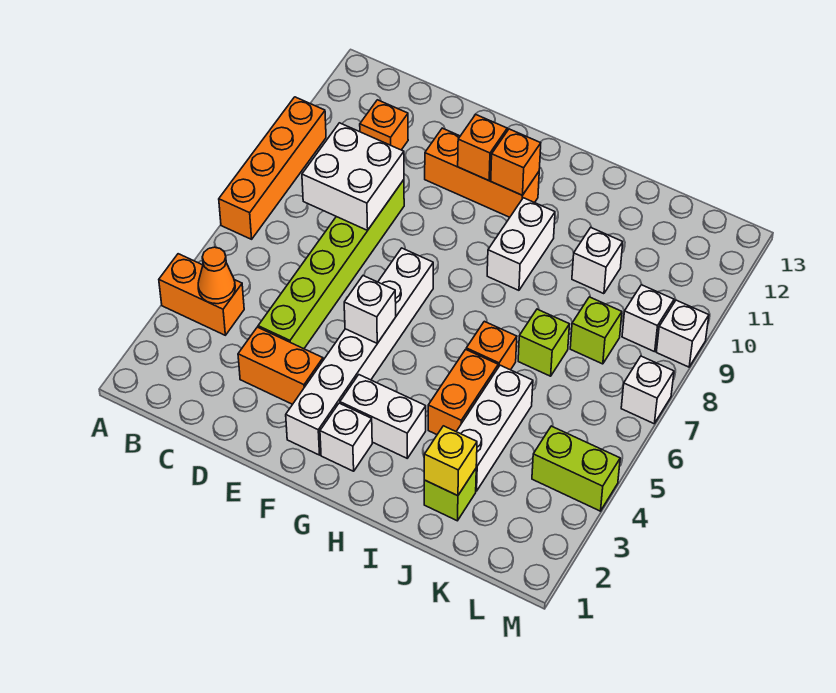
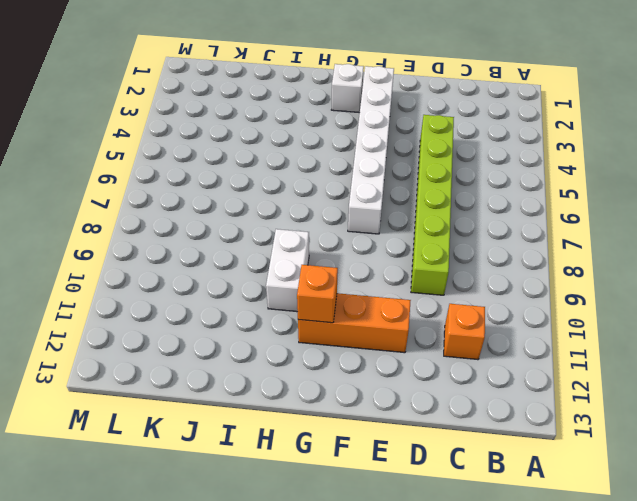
none -> orange 1x2 brick [159,254,244,335]
none -> orange 1x4 brick [219,97,326,239]
none -> orange 1x2 brick [238,327,323,404]

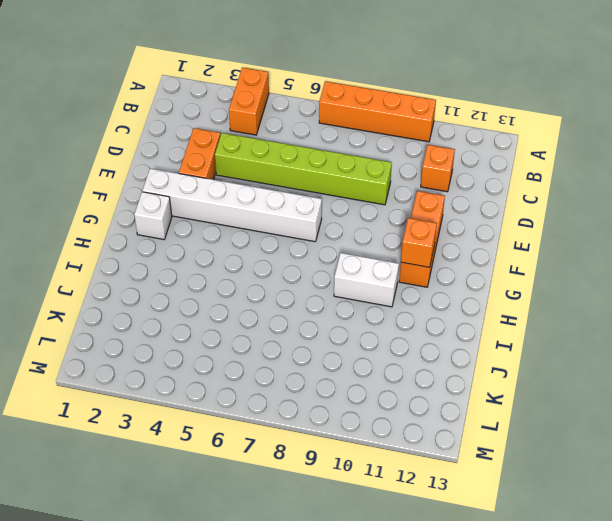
none -> white 1x2 brick [340,375,426,458]
none -> orange 1x2 brick [428,349,498,434]
none -> orange 1x1 brick [466,321,517,370]

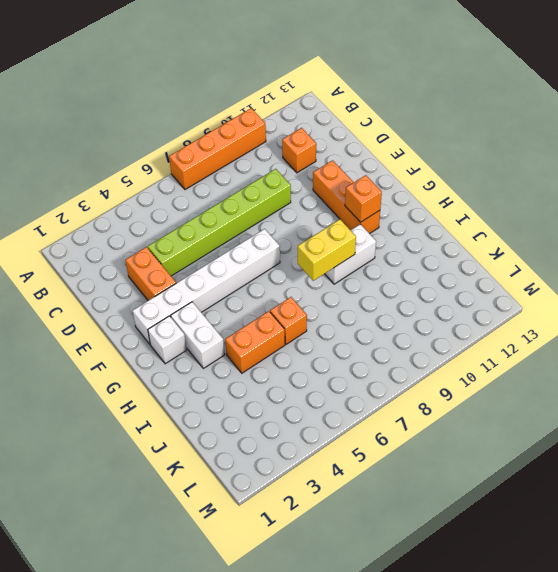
yellow 1x2 brick [298,219,356,281] -> none
none -> orange 1x2 brick [159,254,244,335]
none -> lime 1x1 brick [424,469,476,521]
none -> white 1x3 brick [456,365,533,491]

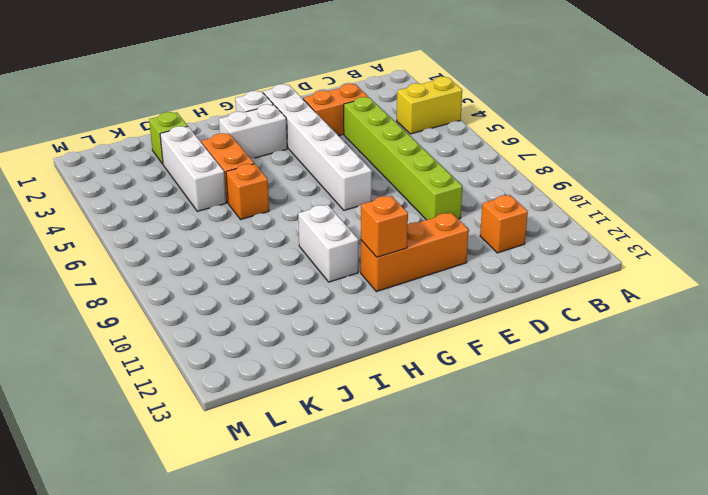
yellow 1x2 brick [397,77,462,134] -> orange 1x2 brick [159,254,244,335]
none -> orange 1x4 brick [219,97,326,239]
none -> lime 1x1 brick [518,309,570,376]
none -> white 1x1 brick [572,228,623,294]

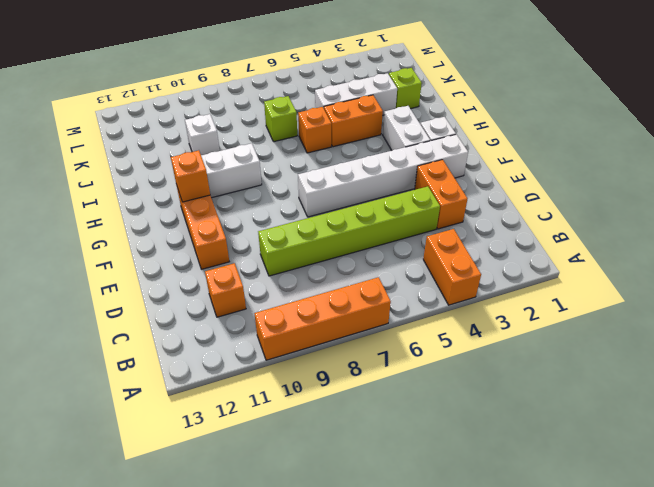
none -> lime 1x1 brick [570,297,622,364]
none -> lime 1x2 brick [532,426,620,511]
none -> white 1x1 brick [622,285,674,352]

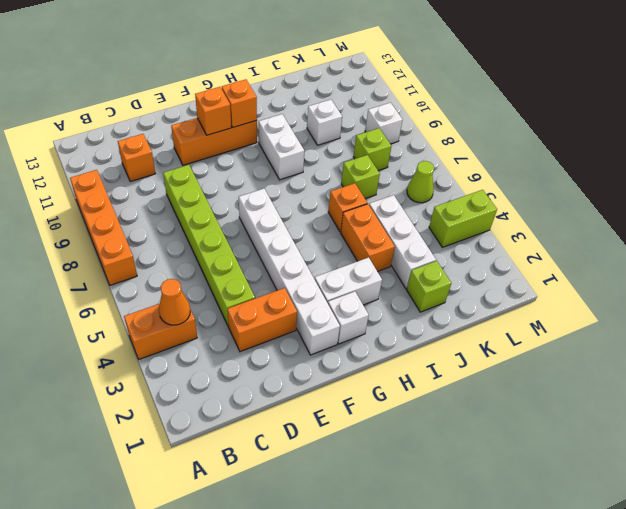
lime 1x1 cone [407,161,434,203] -> none
none -> white 1x1 brick [621,356,674,424]
none -> white 1x1 brick [657,300,709,367]
none -> white 2x2 brick [302,123,404,231]

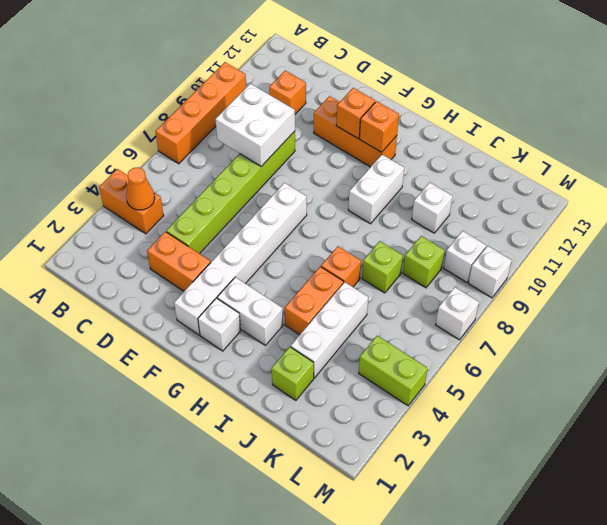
none -> white 1x1 brick [344,276,396,343]
none -> yellow 1x1 brick [424,426,477,496]

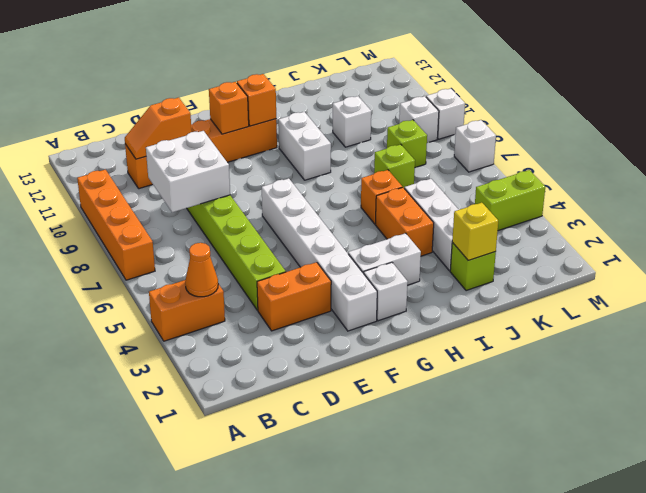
orange 1x2 slope [125,98,192,159] -> none
none -> white 1x1 brick [344,276,396,343]

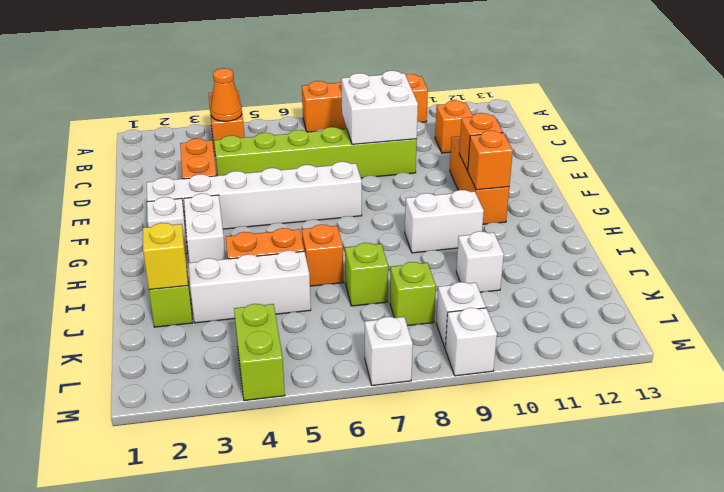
none -> white 1x1 brick [344,276,396,343]

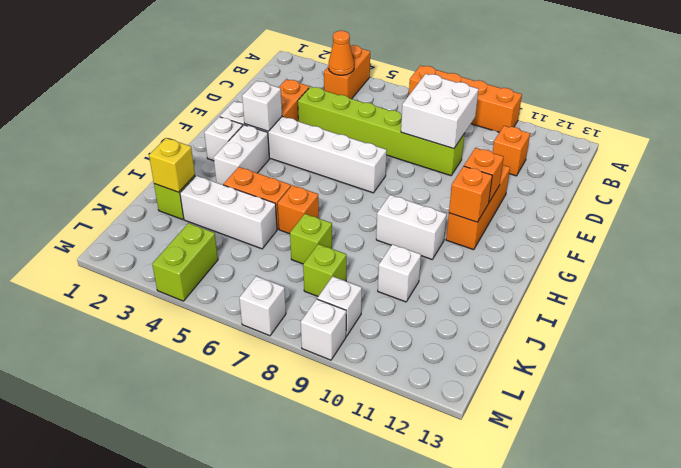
white 1x1 brick [242,81,282,131] -> white 1x1 brick moved to [344,276,396,343]

